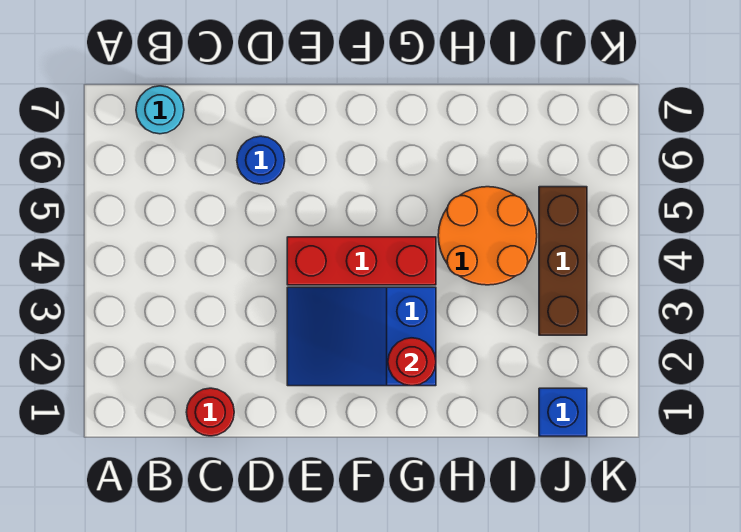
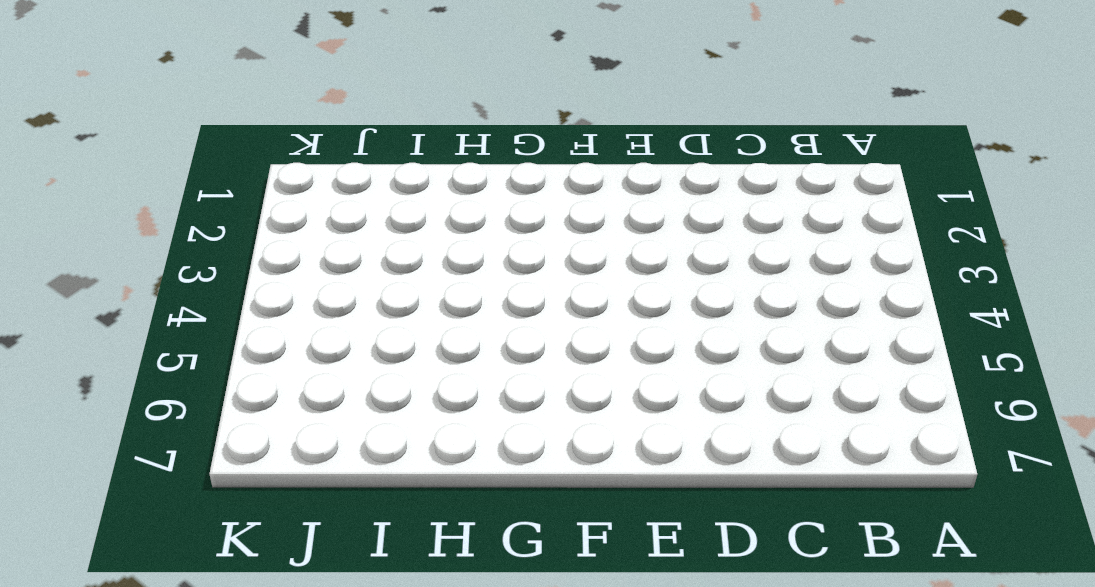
none -> cyan 1x1 round brick [136,86,184,134]
none -> red 1x1 round brick [186,388,234,436]

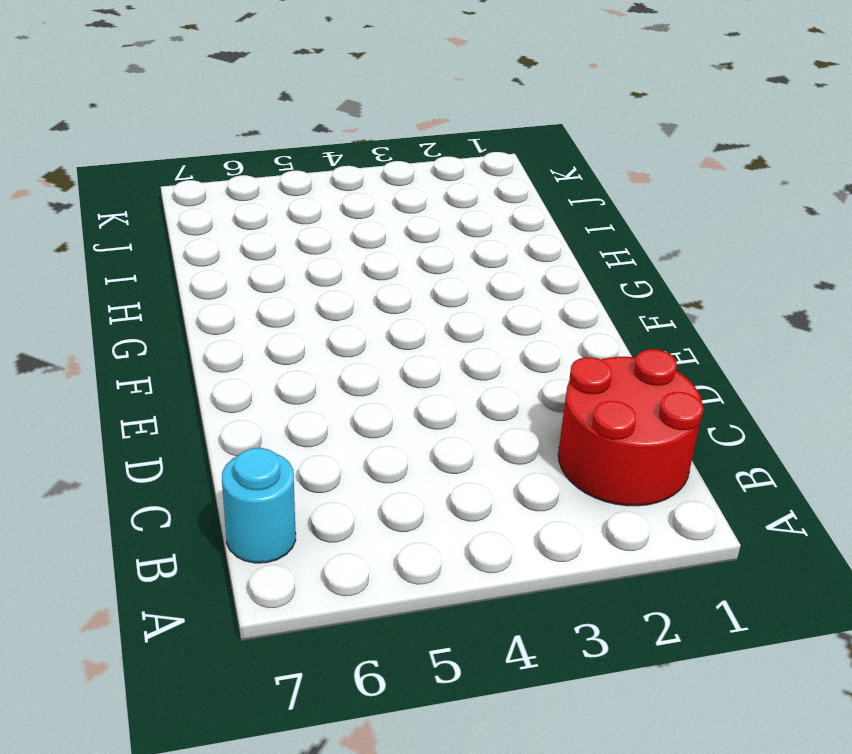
red 2x2 round brick [558,349,703,506] -> red 1x1 round brick [186,388,234,436]
none -> blue 1x1 round brick [237,136,285,184]
none -> blue 2x3 slope [287,287,436,386]

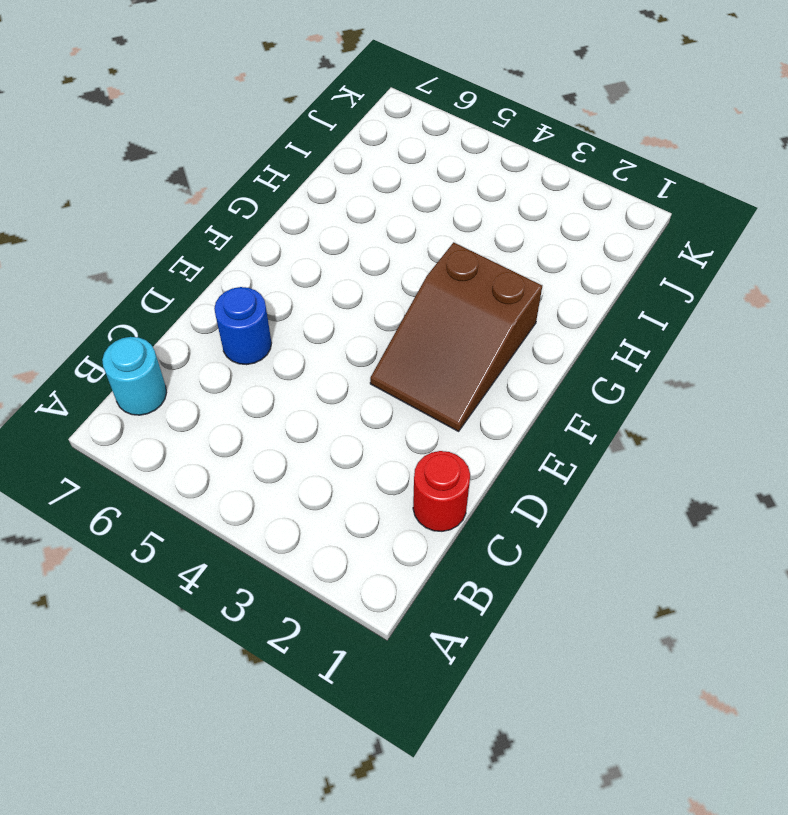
brown 2x3 slope [370,242,542,431] -> blue 2x3 slope [287,287,436,386]
none -> red 1x3 brick [287,237,436,285]
none -> orange 2x2 round brick [438,187,537,285]

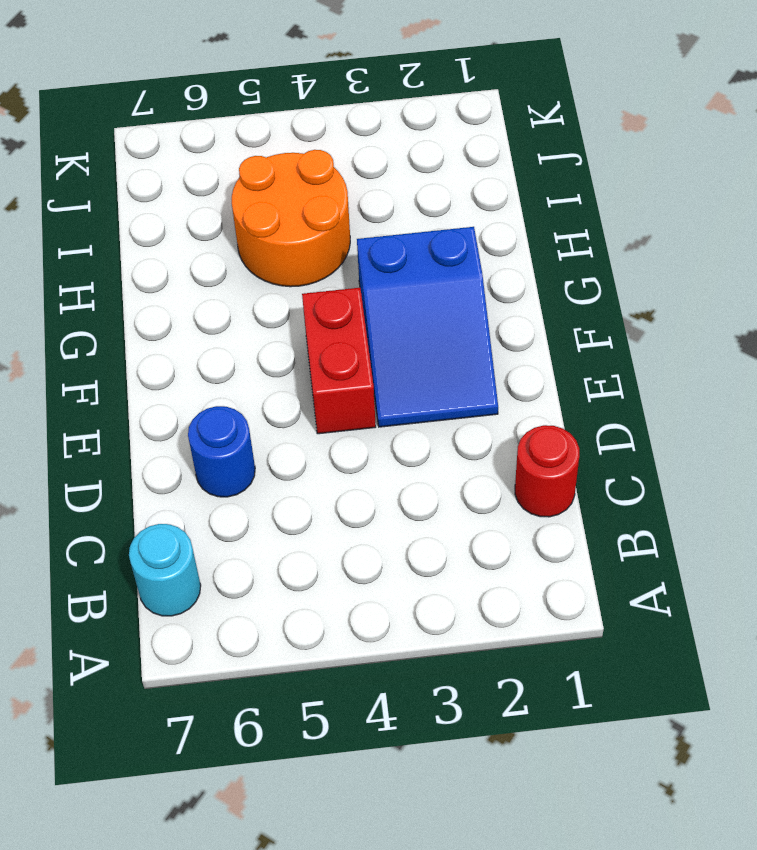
red 1x2 brick [302,288,376,434] -> red 1x3 brick [287,237,436,285]
none -> blue 1x1 brick [539,388,587,436]
none -> brown 1x3 brick [539,187,587,335]

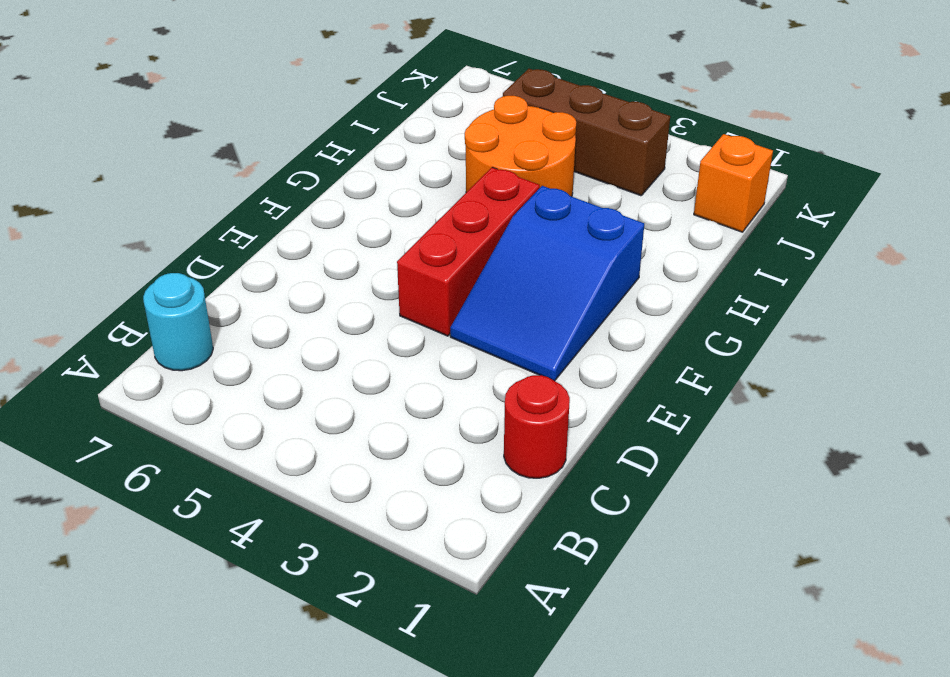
orange 1x1 brick [694,134,773,232] -> blue 1x1 brick [539,388,587,436]
none -> blue 1x1 round brick [237,136,285,184]
none -> red 1x1 round brick [388,338,436,386]

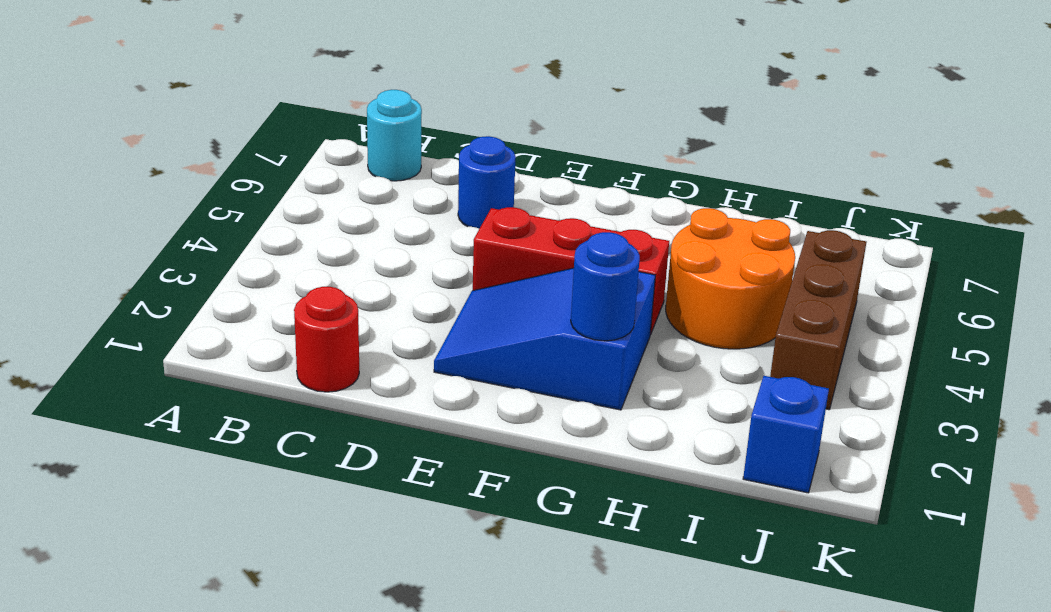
blue 1x1 round brick [571,232,640,341] -> red 1x1 round brick [388,338,436,386]

